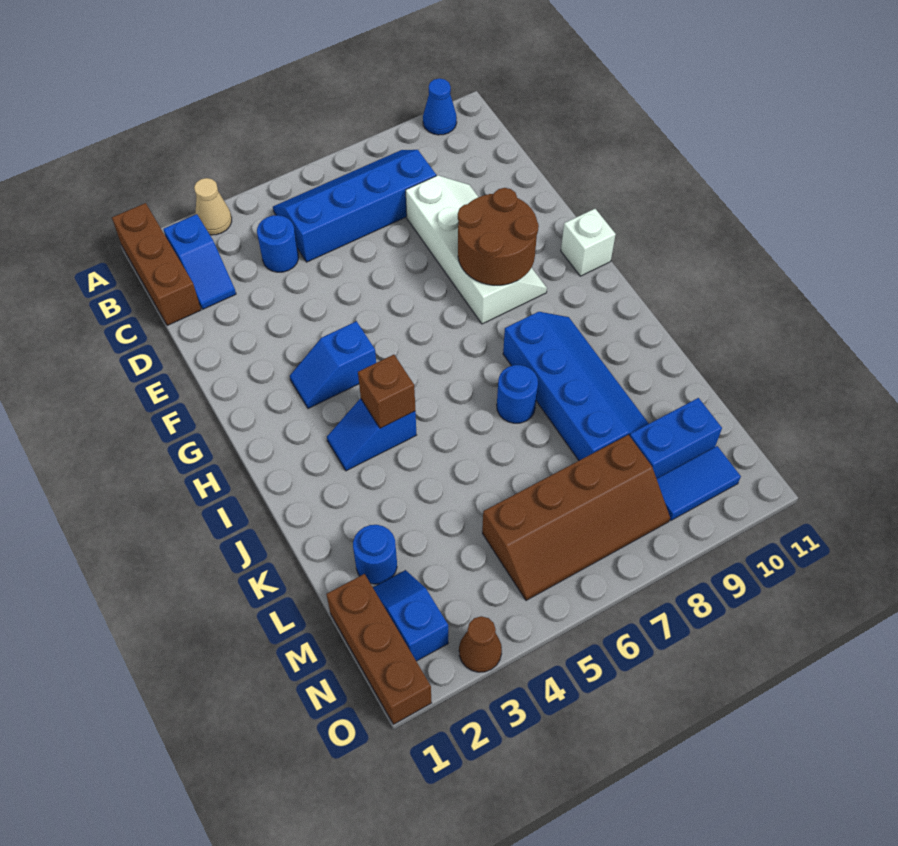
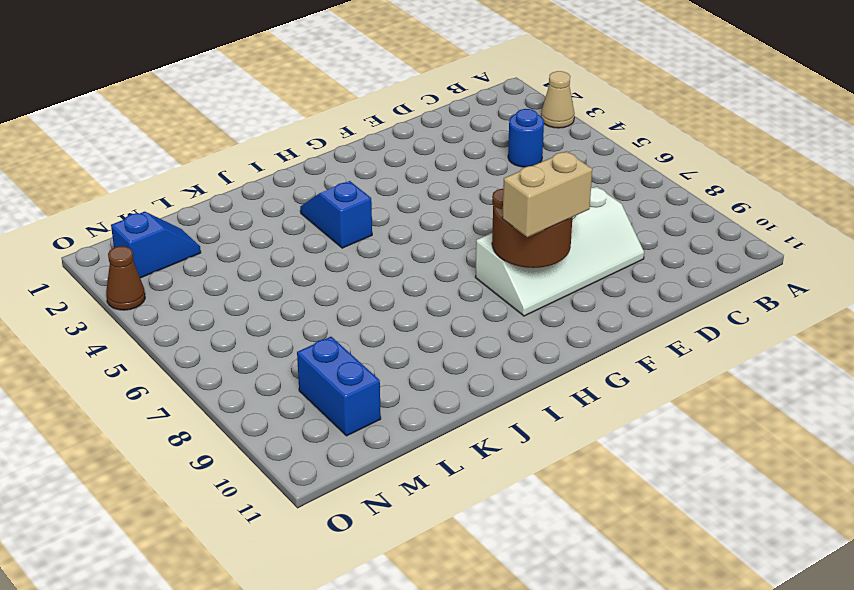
tan 1x2 brick [502,151,592,237] -> none
none -> brown 1x3 brick [112,203,201,326]
none -> blue 1x1 cone [423,78,457,135]
none -> blue 1x2 slope [163,214,236,309]

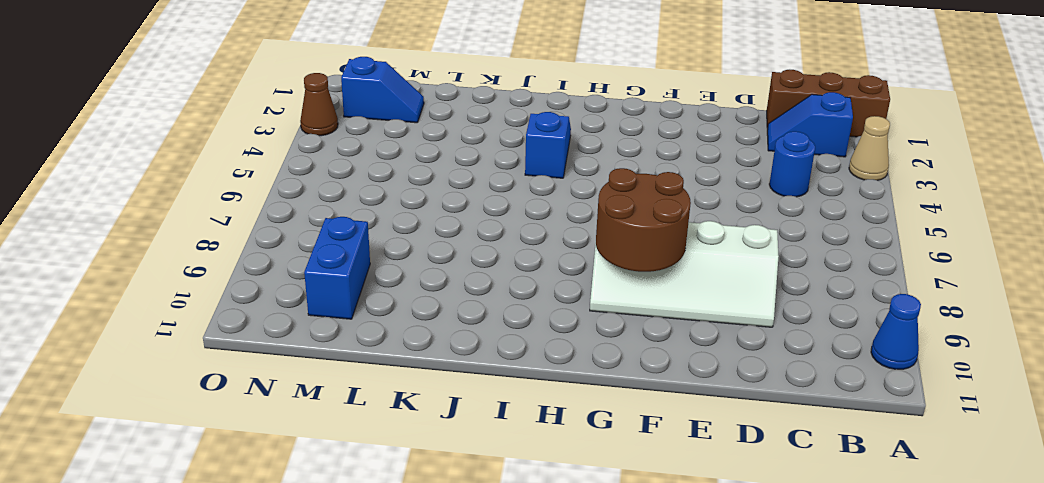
none -> blue 2x4 slope [273,150,436,262]
none -> blue 1x2 slope [290,321,376,408]
none -> white 1x1 brick [561,209,616,276]

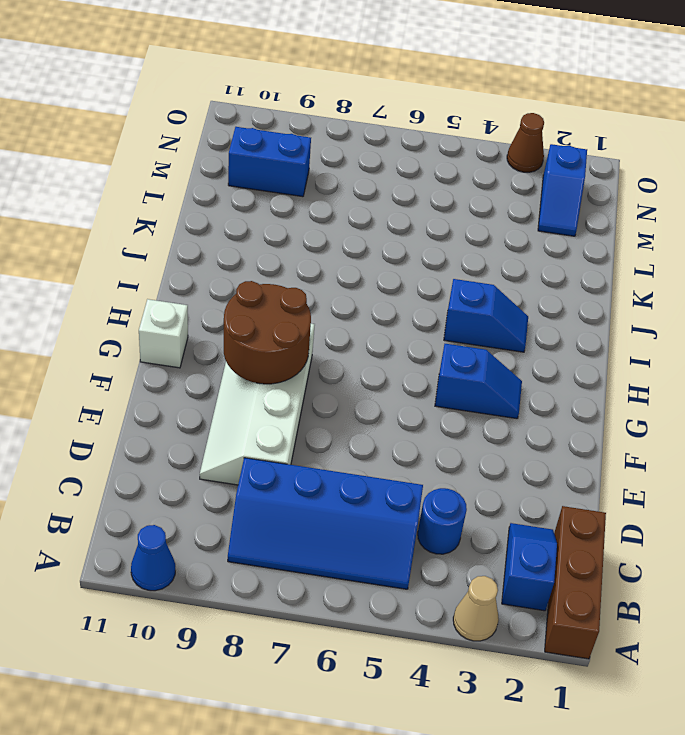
none -> blue 2x4 slope [503,312,649,460]
none -> blue 1x1 round brick [497,365,538,423]
none -> blue 1x1 round brick [353,525,397,584]

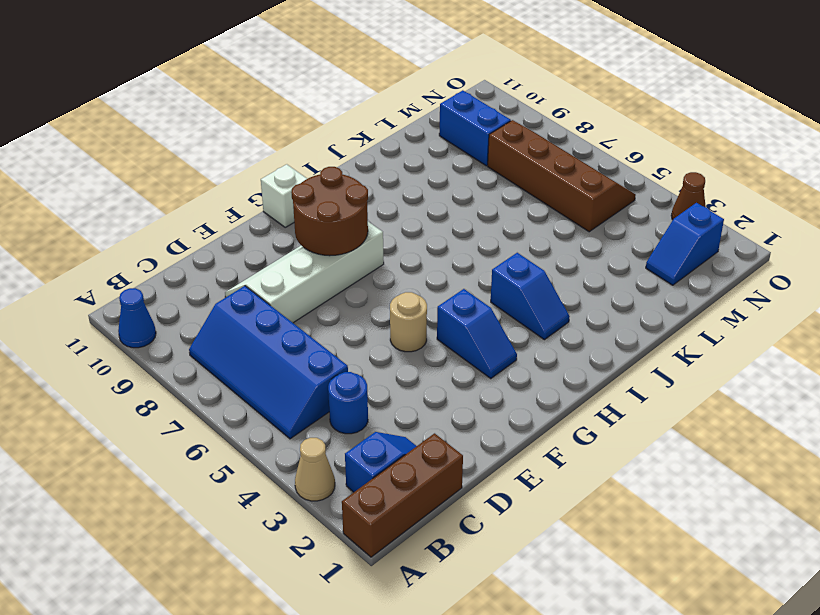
tan 1x1 round brick [390,292,427,352] -> none
none -> blue 2x4 slope [503,312,649,460]
none -> blue 1x1 round brick [497,365,538,423]
none -> blue 1x1 round brick [353,525,397,584]

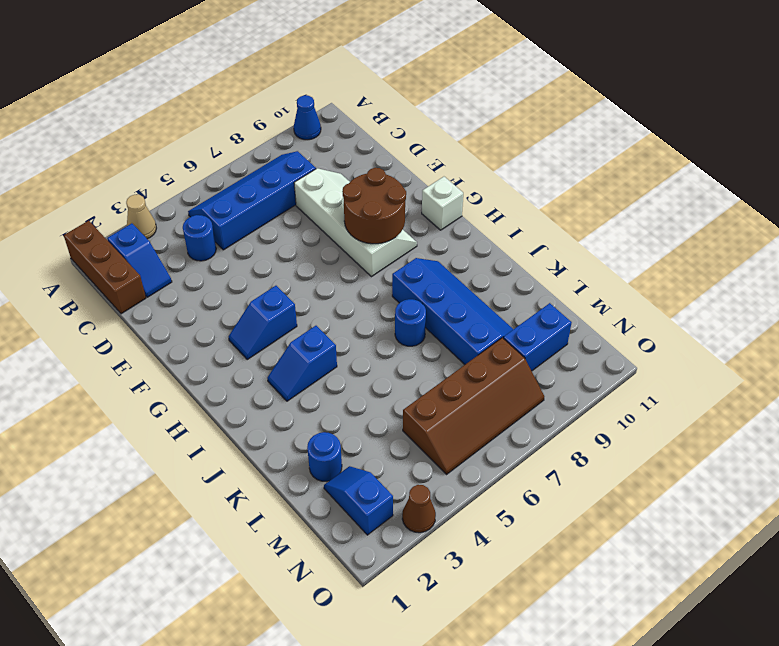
none -> brown 1x3 brick [326,574,432,724]
none -> blue 1x2 tile [657,446,741,521]
none -> brown 1x1 brick [358,355,415,428]

